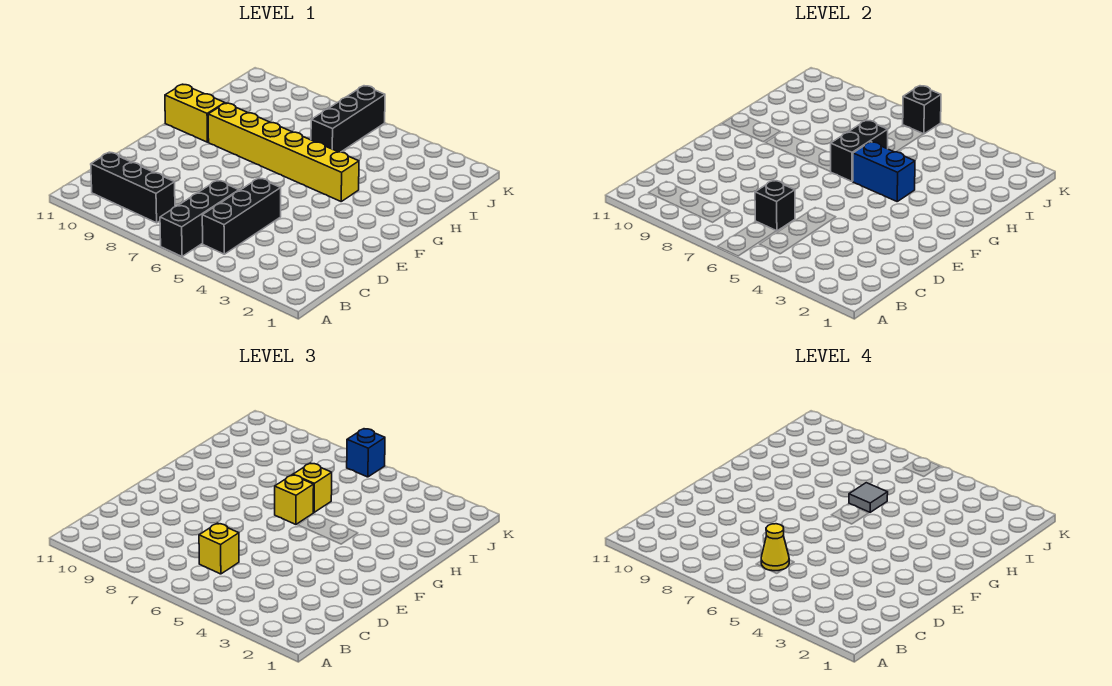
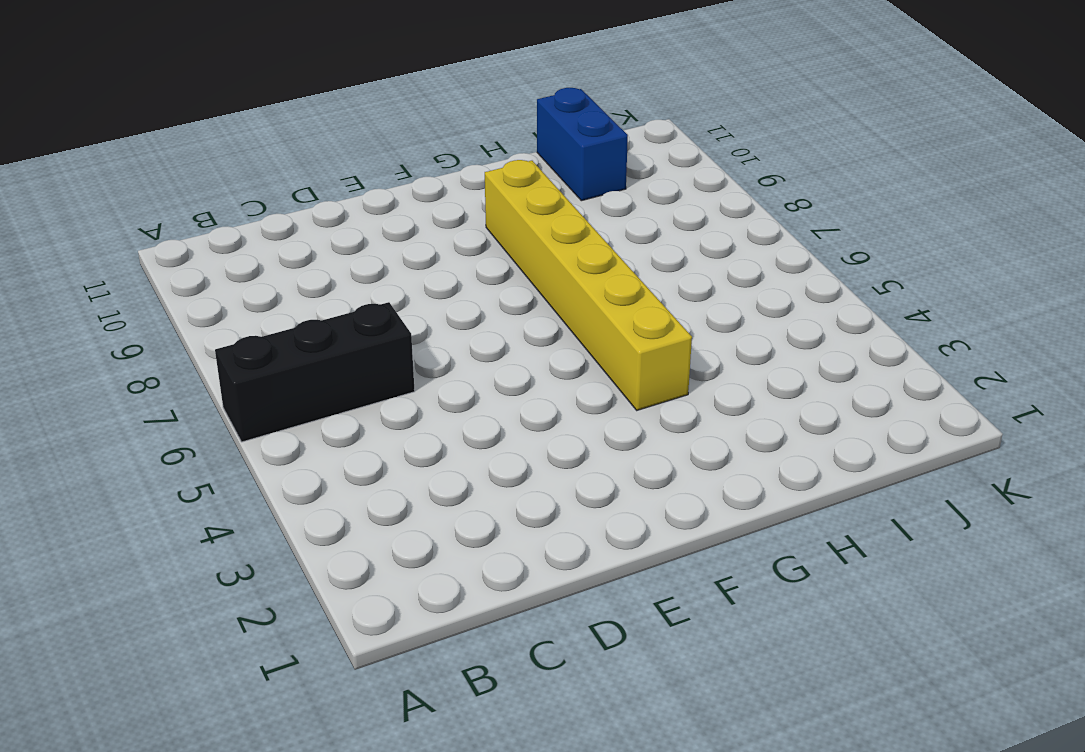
blue 1x2 brick [537,88,628,201] -> blue 1x2 brick moved to [853,142,915,201]
none -> black 1x3 brick [202,178,281,254]
none -> black 1x3 brick [91,152,175,223]
none -> yellow 1x2 brick [165,84,225,142]

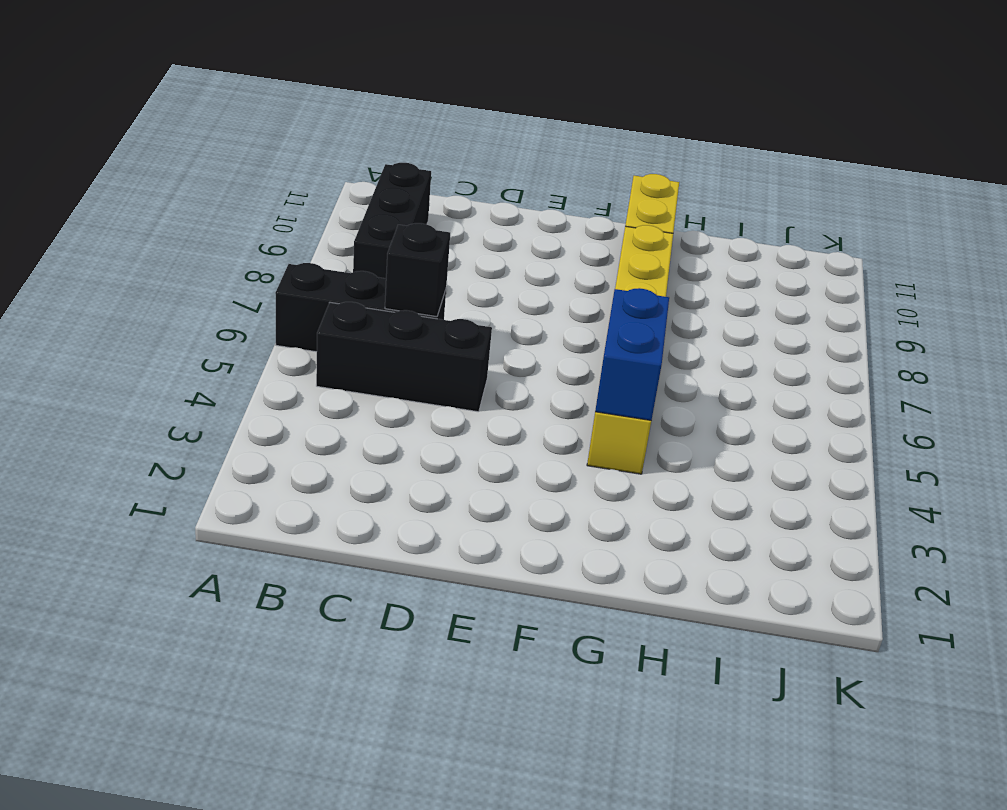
none -> black 1x3 brick [311,86,385,152]
none -> black 1x2 brick [831,120,888,181]
none -> black 1x1 brick [903,86,941,134]

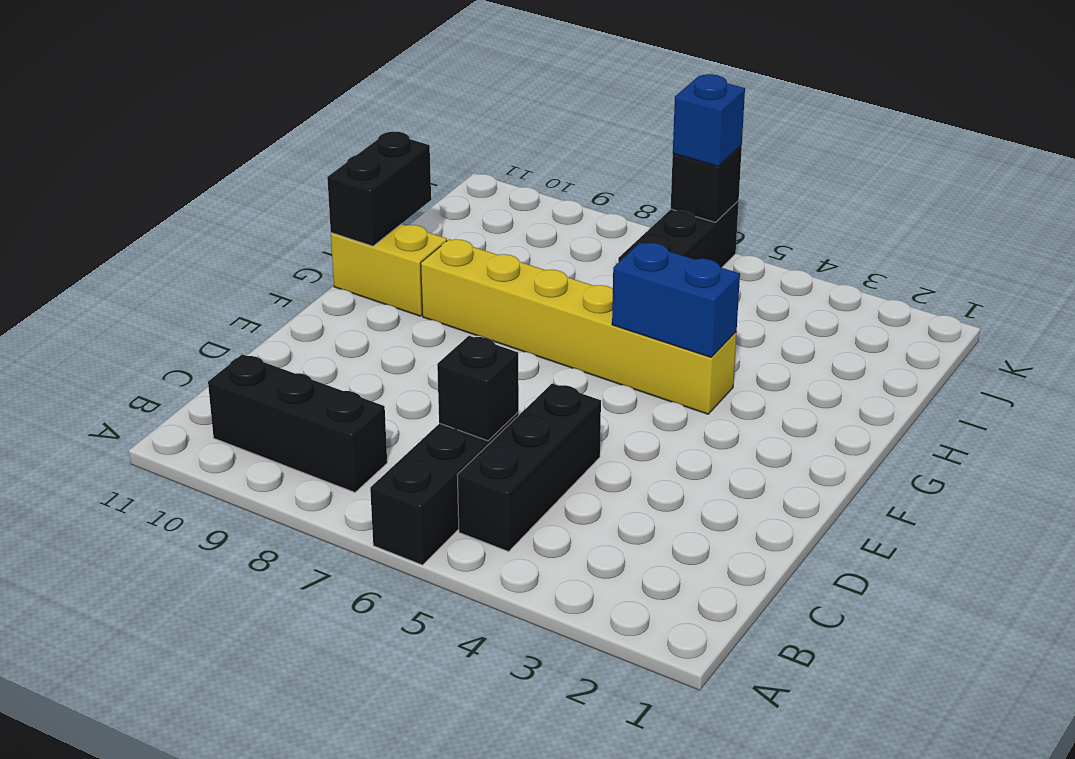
black 1x2 brick [327,132,431,246] -> black 1x2 brick moved to [831,120,888,181]
none -> yellow 1x1 brick [199,523,239,574]
none -> yellow 1x1 brick [275,475,314,524]
none -> yellow 1x1 brick [293,463,332,512]

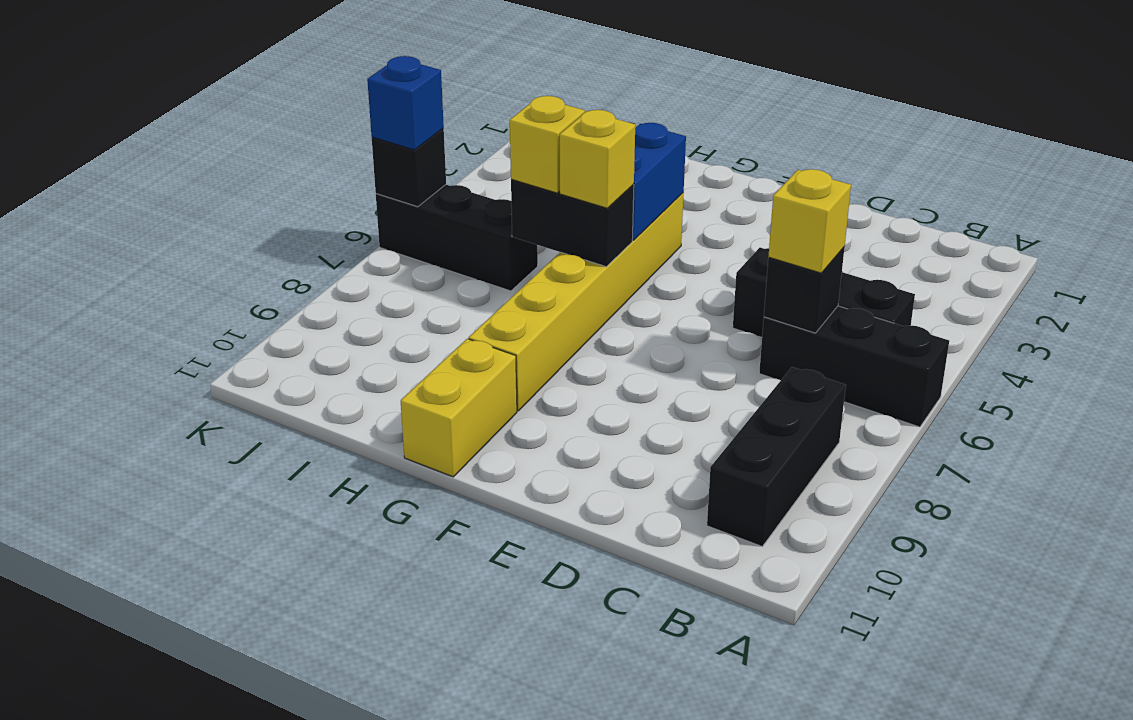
none -> yellow 1x1 cone [761,524,789,571]
none -> grey 1x1 tile [849,483,888,512]

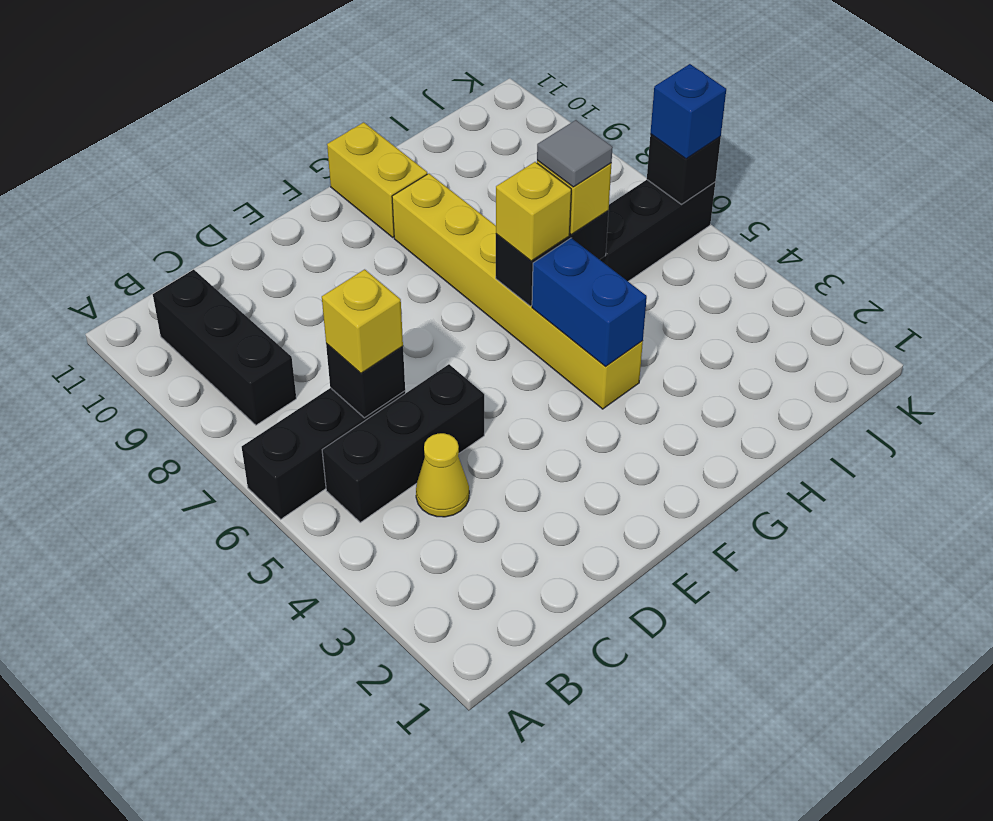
yellow 1x1 cone [416,433,469,517] -> yellow 1x1 cone moved to [761,524,789,571]

